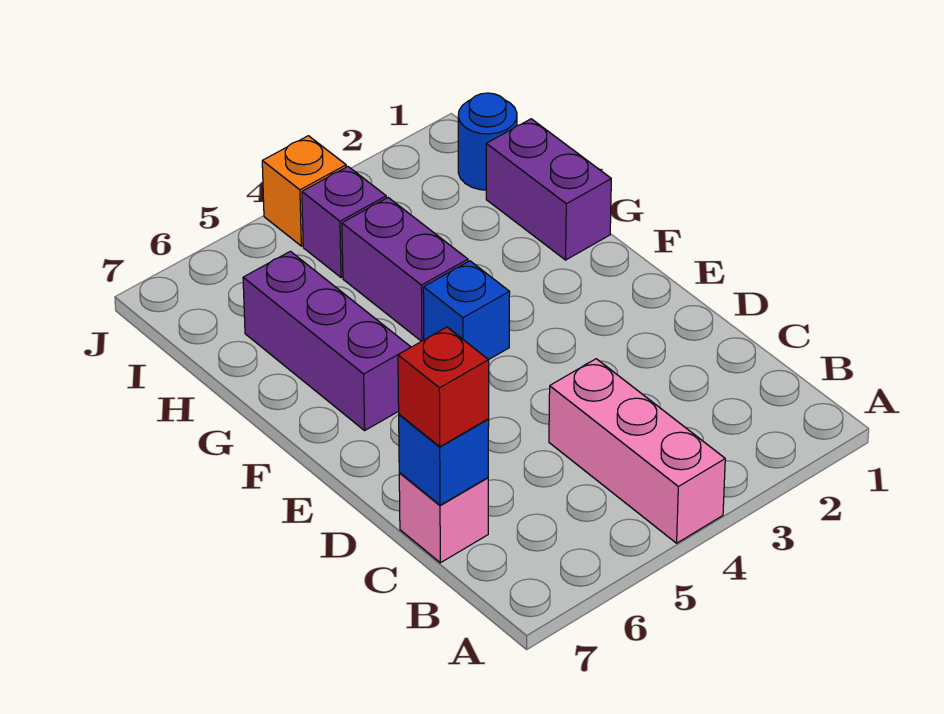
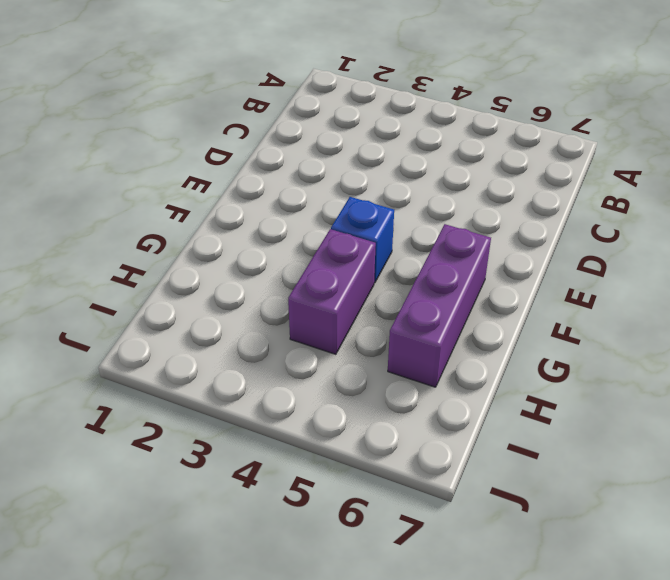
none -> pink 1x3 brick [549,359,725,543]
none -> pink 1x1 brick [399,473,488,563]

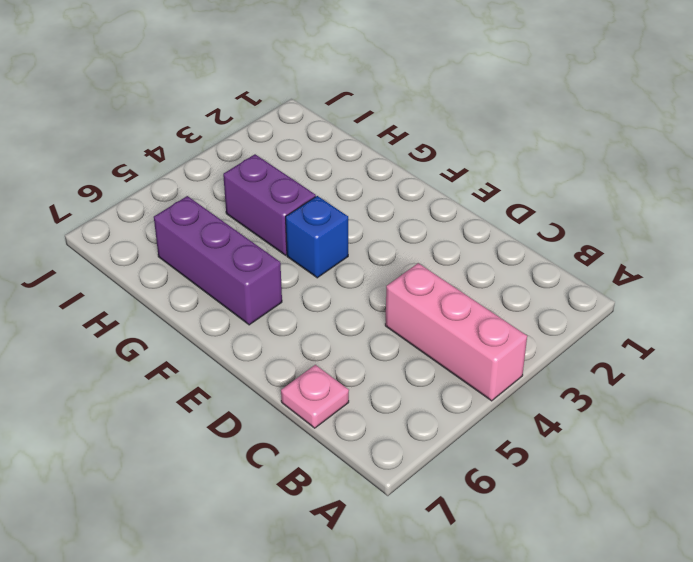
pink 1x1 plate [281,365,349,428] -> pink 1x1 brick [399,473,488,563]
none -> purple 1x2 brick [486,119,611,260]
none -> blue 1x1 round brick [458,93,517,190]

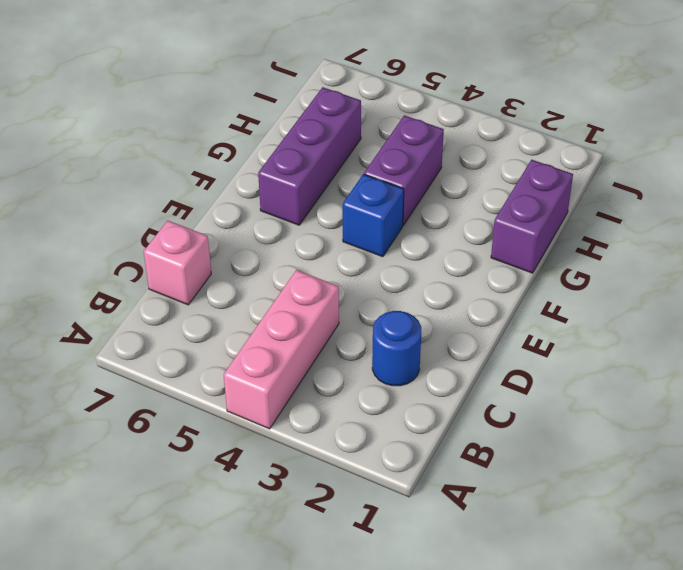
blue 1x1 round brick [372,311,421,386] -> blue 1x1 round brick moved to [458,93,517,190]
none -> purple 1x1 brick [302,167,386,278]
none -> orange 1x1 brick [262,136,346,246]

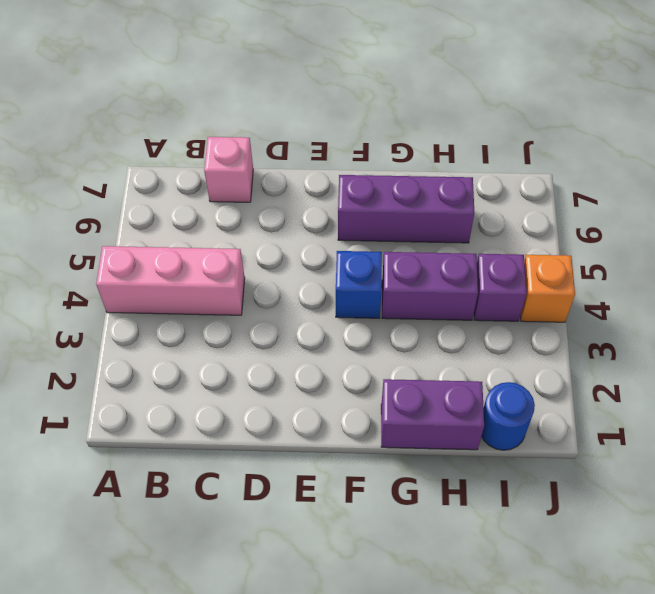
none -> blue 1x1 brick [399,414,489,505]
none -> red 1x1 brick [398,327,489,447]

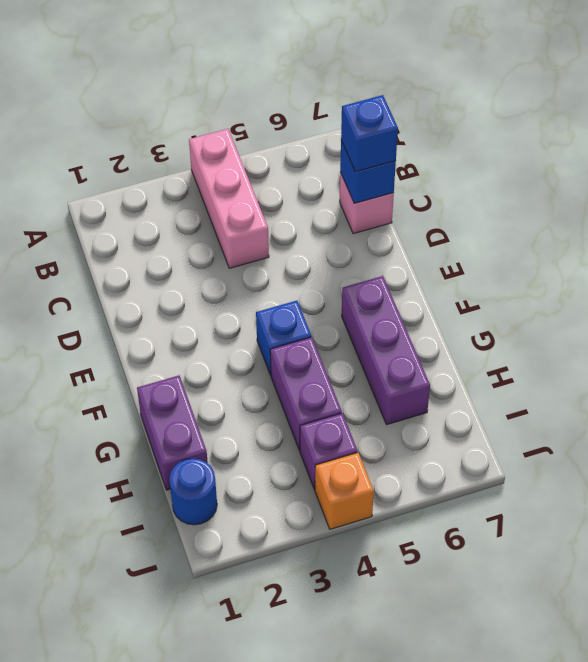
blue 1x1 brick [341,95,398,172] -> red 1x1 brick [398,327,489,447]

